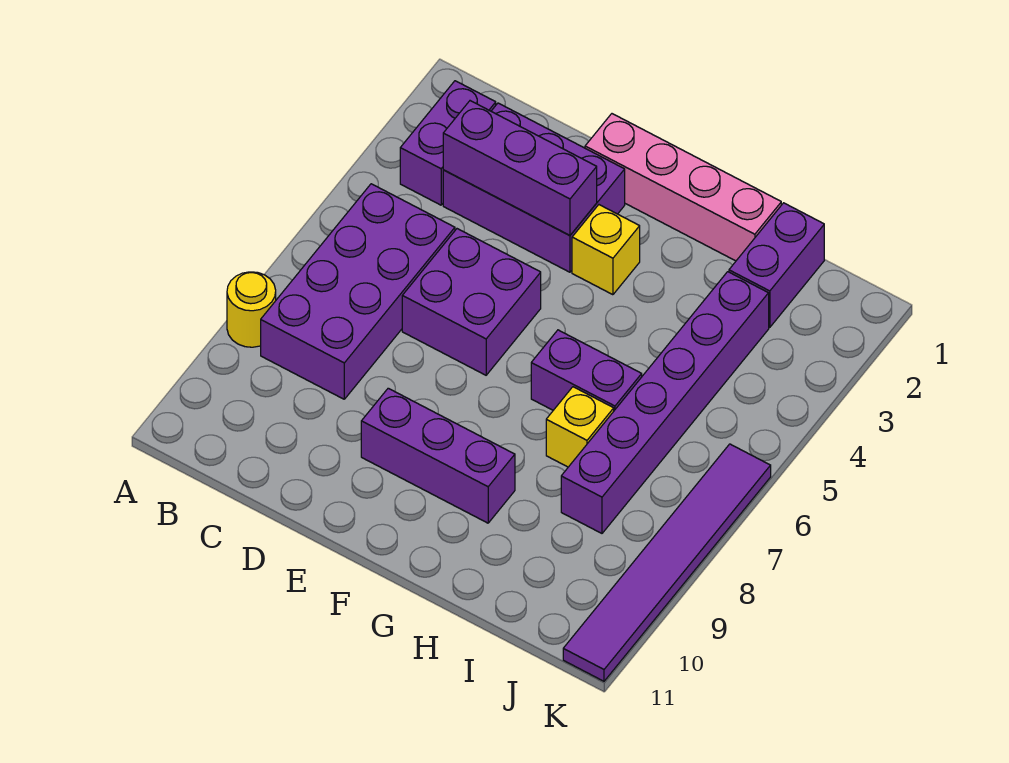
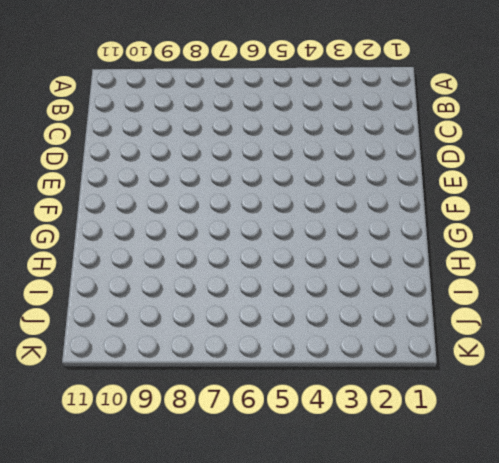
none -> yellow 1x1 round brick [227,272,276,347]
none -> purple 1x2 brick [400,81,496,205]
none -> purple 2x4 brick [261,184,455,399]

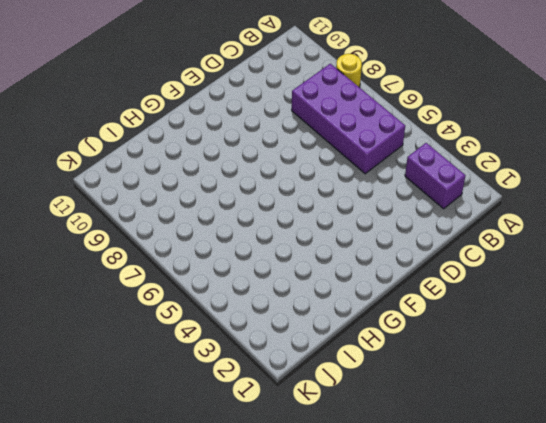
none -> purple 2x3 brick [443,103,625,272]
none -> purple 2x2 brick [402,229,541,375]
none -> pink 1x4 brick [585,114,781,261]

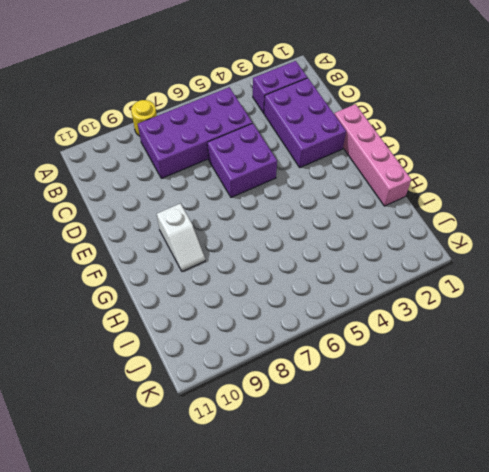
white 1x2 slope [157,203,205,271] -> purple 1x3 brick [361,388,515,523]
none -> yellow 1x1 brick [572,205,640,295]
none -> purple 1x2 brick [531,330,642,410]
none -> yellow 1x1 brick [546,387,614,467]

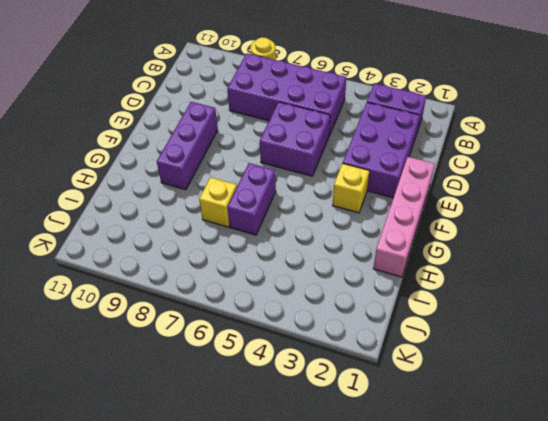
none -> purple 1x2 brick [729,203,824,327]
none -> purple 1x6 brick [561,272,769,533]
none -> purple 1x6 tile [563,444,771,681]

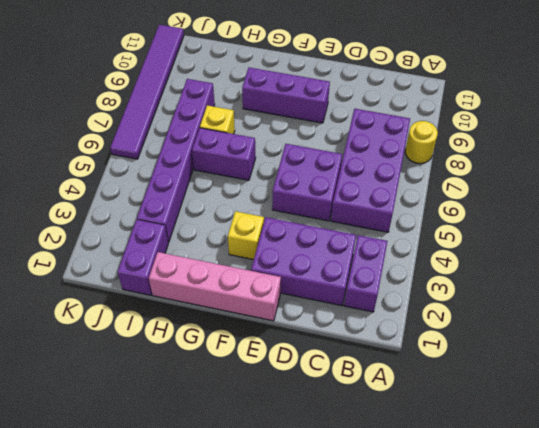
none -> purple 1x3 brick [443,101,597,235]

